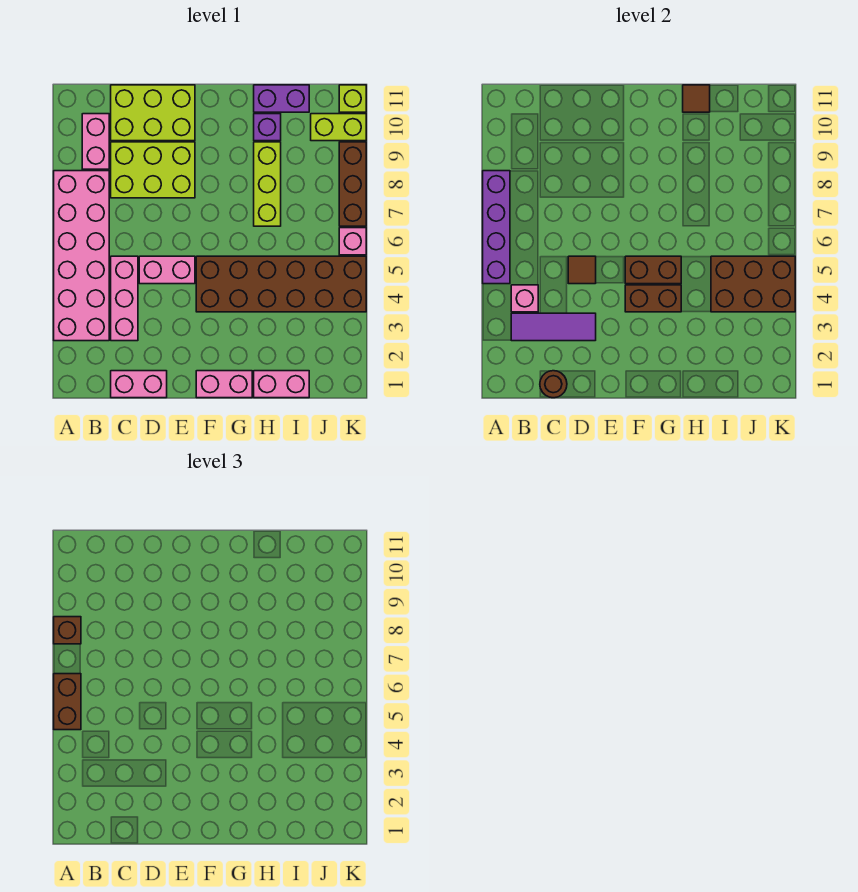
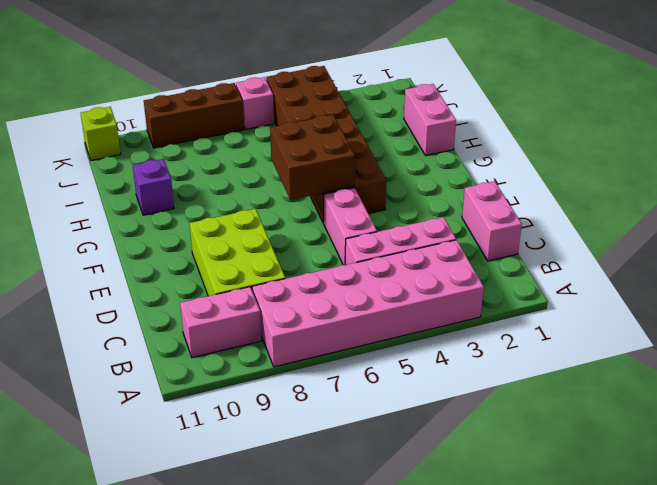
brown 2x2 brick [270,115,355,200] -> brown 1x2 brick [625,256,681,284]
none -> lime 2x3 brick [111,85,195,141]
none -> pink 1x2 brick [196,371,252,398]
none -> lime 1x3 brick [254,142,281,226]

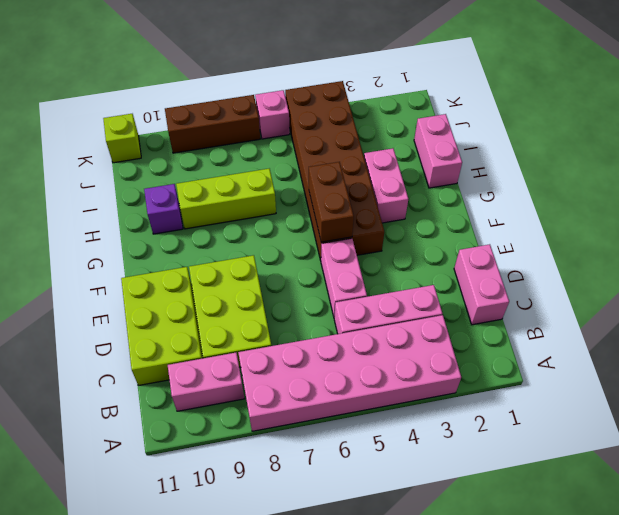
pink 1x2 brick [364,148,408,223] -> pink 1x2 brick moved to [196,371,252,398]
none -> purple 1x2 brick [254,85,309,112]
none -> lime 1x2 brick [311,114,366,141]
none -> purple 1x4 brick [483,171,510,284]

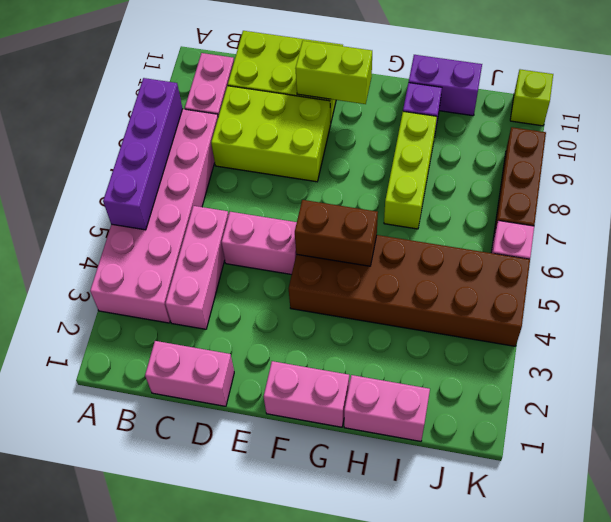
lime 1x2 brick [295,41,372,104] -> lime 1x2 brick moved to [311,114,366,141]
none -> purple 1x3 tile [511,313,596,341]
none -> pink 1x1 brick [511,285,538,312]
none -> brown 1x1 round brick [540,371,567,398]

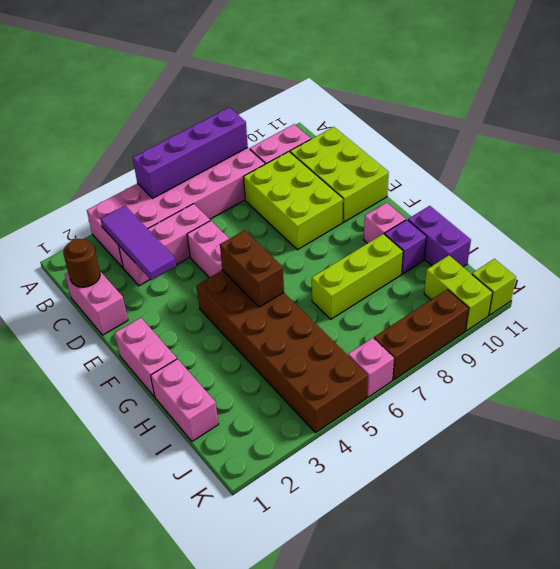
pink 1x1 brick [364,203,406,243] -> pink 1x1 brick moved to [511,285,538,312]
none -> brown 1x1 tile [568,256,596,284]
none -> brown 1x2 brick [625,285,681,312]
none -> brown 1x1 tile [683,85,710,112]

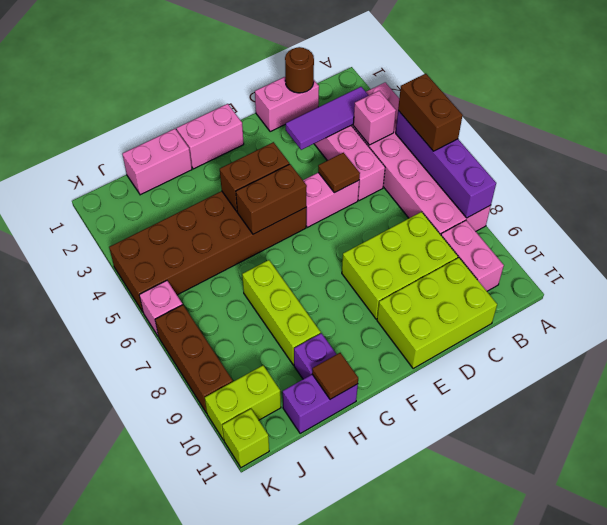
none -> brown 2x3 brick [711,256,795,312]
none -> brown 1x1 brick [54,617,81,644]

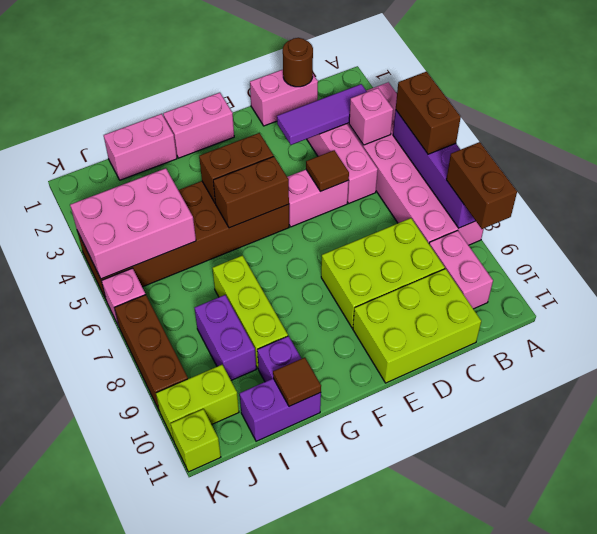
brown 1x2 brick [446,142,517,229] -> brown 1x1 brick [54,617,81,644]
pink 2x3 brick [70,168,196,279] -> brown 2x3 brick [711,256,795,312]
purple 1x2 brick [195,295,256,380] -> none

